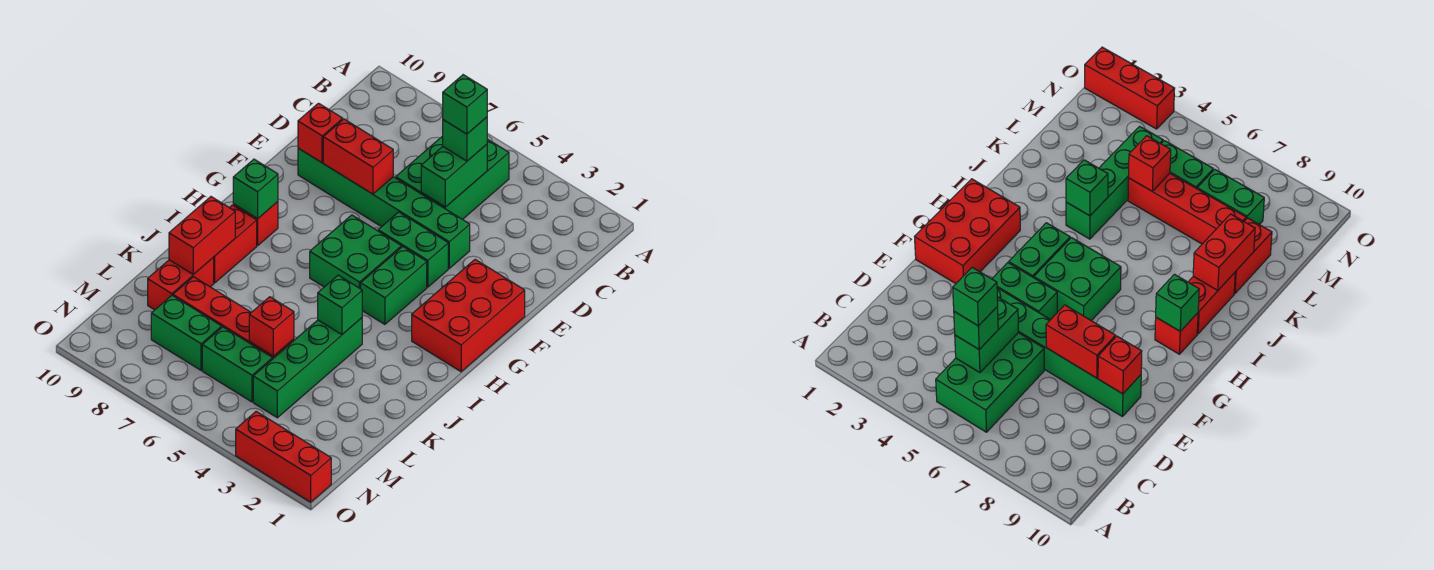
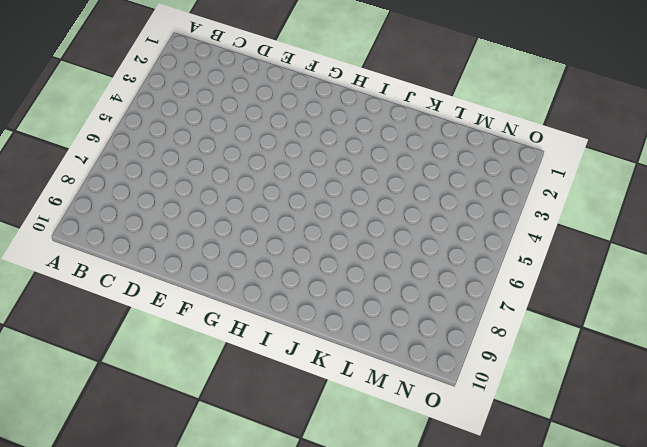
none -> green 2x3 brick [396,136,509,219]
none -> green 1x6 brick [298,148,470,268]
none -> red 2x3 brick [412,260,525,372]

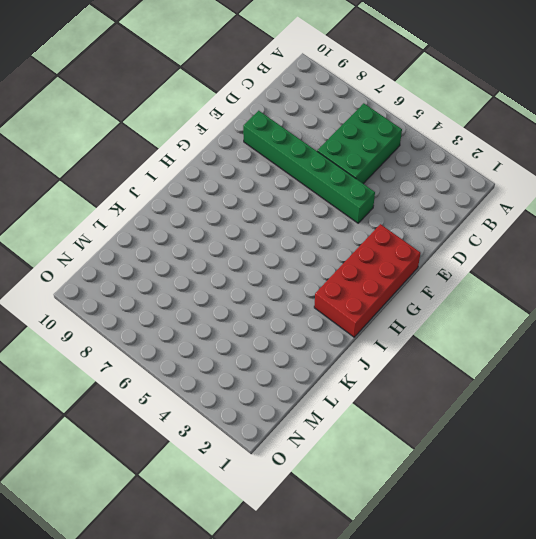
red 2x4 brick [314,224,421,337] -> red 2x3 brick [412,260,525,372]
none -> green 1x2 brick [378,212,448,287]
none -> green 1x2 brick [361,246,427,324]
none -> green 2x2 brick [310,215,401,289]

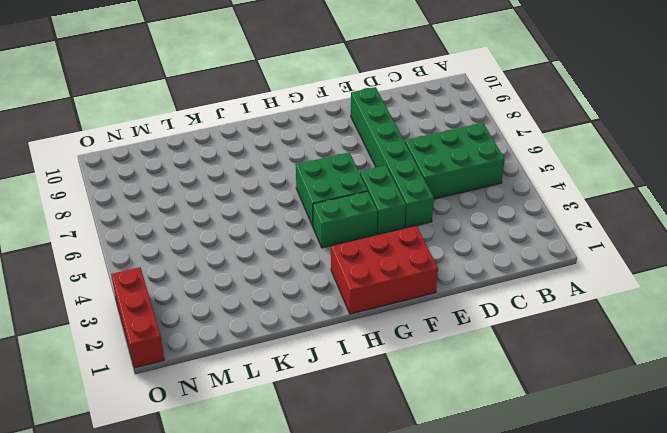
none -> red 1x1 brick [233,202,278,246]
none -> red 1x2 brick [214,205,257,283]
none -> green 1x4 brick [253,318,362,418]

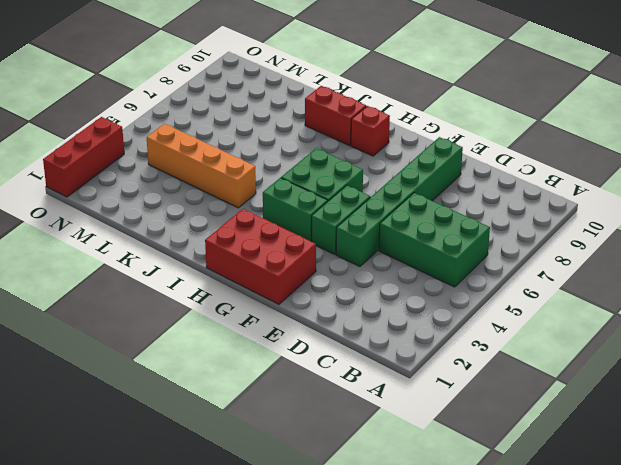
orange 1x4 brick [147,124,256,208] -> green 1x4 brick [253,318,362,418]
none -> red 1x2 brick [148,257,214,310]
none -> red 1x4 brick [173,277,294,359]
none -> green 1x2 brick [202,327,272,402]

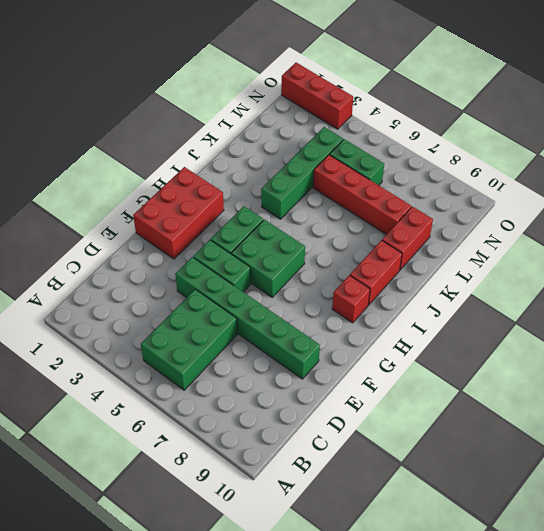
none -> green 1x2 brick [151,296,222,370]
none -> green 1x2 brick [421,144,487,207]
none -> red 1x2 brick [323,119,393,194]

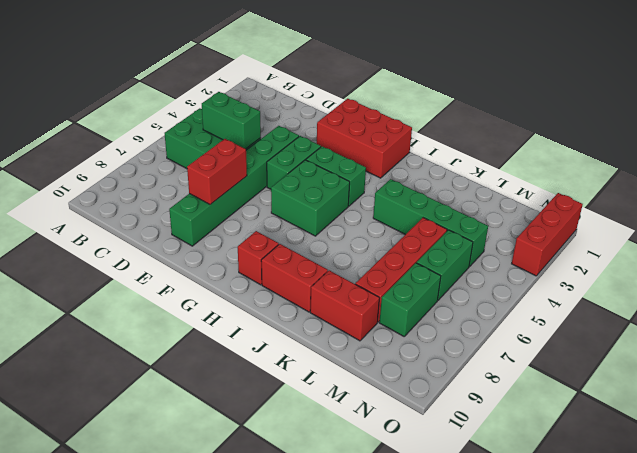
none -> red 1x1 brick [298,103,343,163]
none -> green 1x1 brick [233,159,278,219]
none -> green 1x1 brick [318,275,362,335]

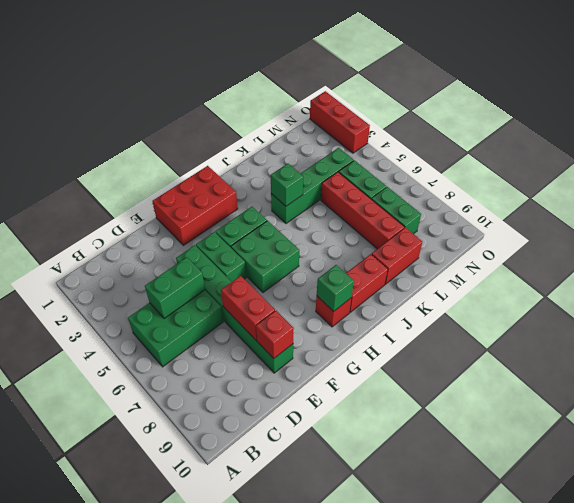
none -> red 1x2 brick [169,197,235,274]
none -> red 1x1 brick [249,297,294,356]
none -> green 1x1 brick [443,117,487,161]

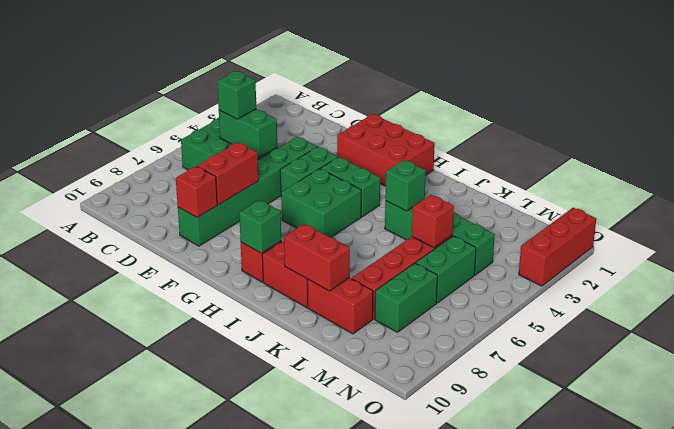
none -> green 1x1 brick [443,75,487,134]

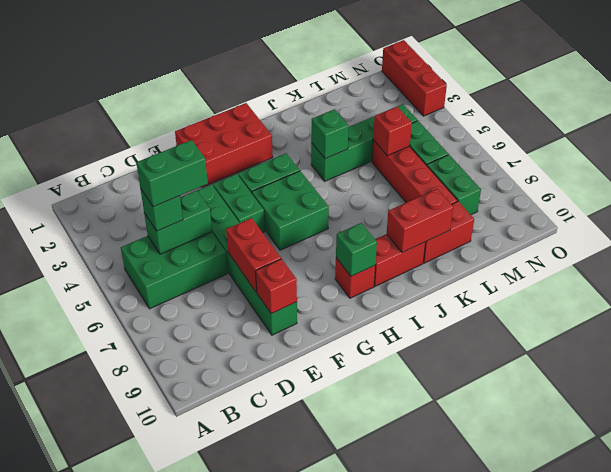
green 1x2 brick [136,140,208,207] -> green 1x1 brick [443,75,487,134]

